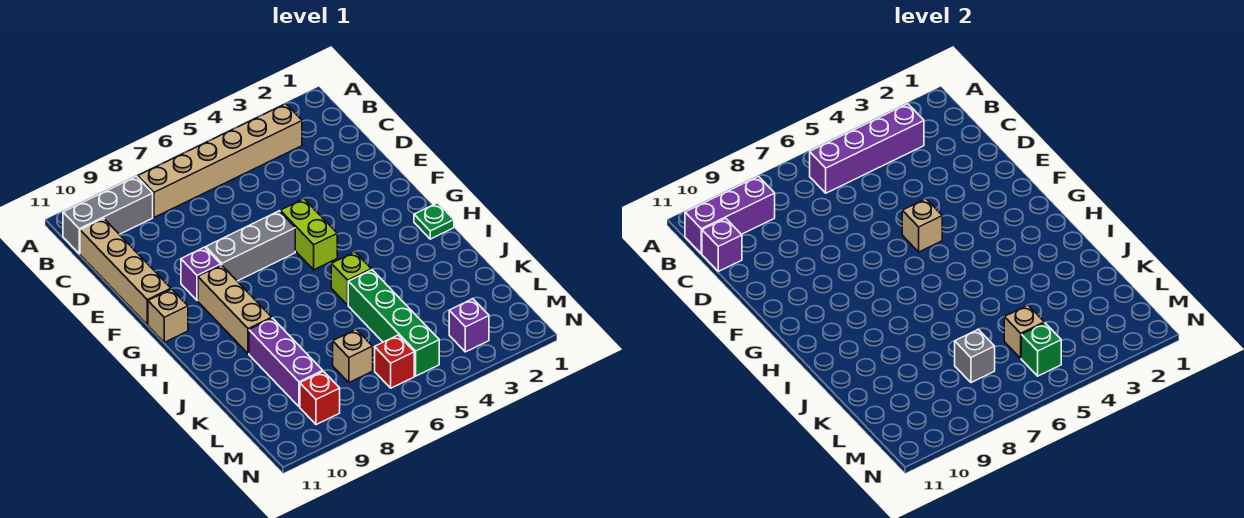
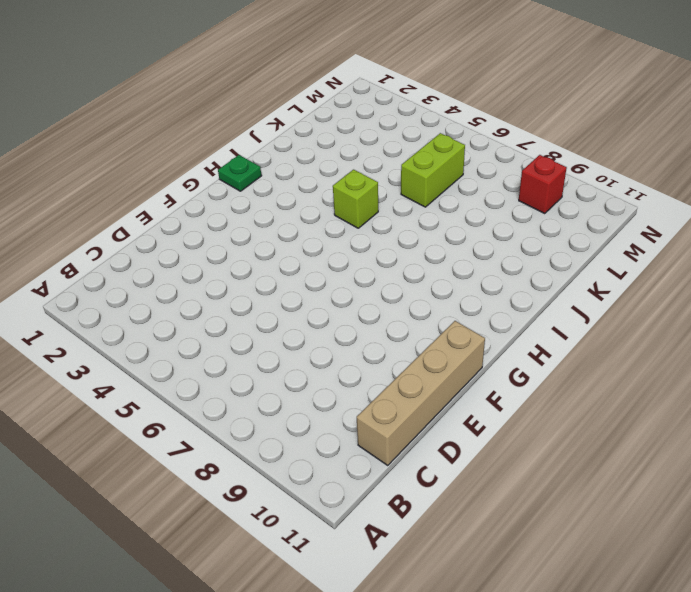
lime 1x2 brick [401,133,465,207] -> lime 1x2 brick moved to [280,199,337,270]
none -> tan 1x6 brick [138,104,302,217]
none -> grey 1x3 brick [63,176,153,254]
none -> grey 1x3 brick [206,211,295,281]

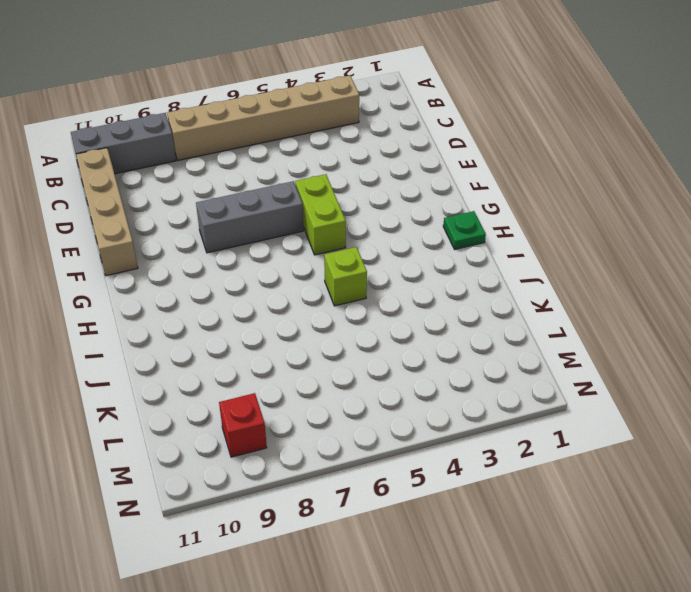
none -> purple 1x1 brick [181,247,221,300]
none -> tan 1x3 brick [198,265,272,354]
none -> tan 1x1 brick [148,289,188,342]

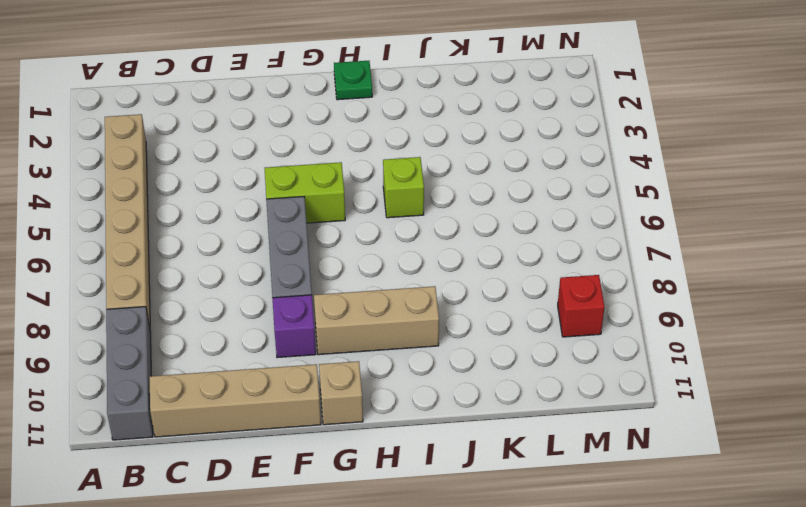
none -> green 1x4 brick [348,270,439,376]
none -> purple 1x3 brick [249,318,323,407]
none -> tan 1x1 brick [333,329,373,383]

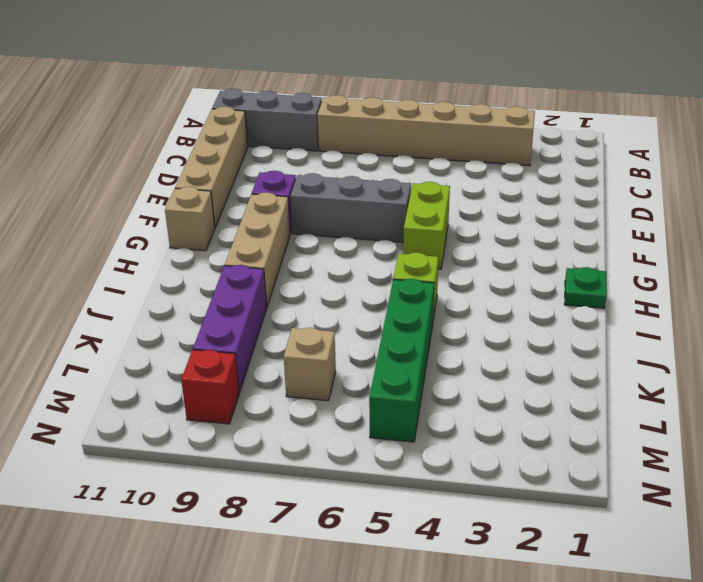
none -> purple 1x1 brick [449,299,489,352]
none -> red 1x1 brick [375,335,414,388]
none -> purple 1x4 brick [810,104,924,193]

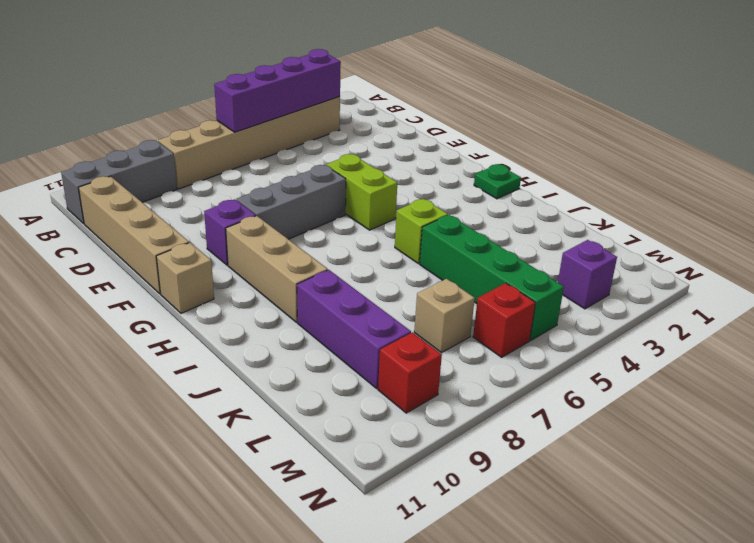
none -> purple 1x3 brick [685,176,775,254]
none -> purple 1x1 brick [702,218,742,271]
none -> tan 1x1 brick [902,199,942,252]

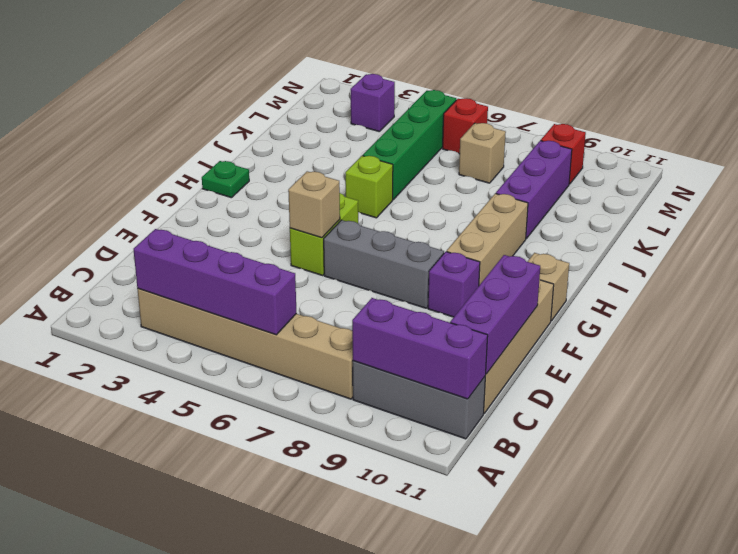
purple 1x3 brick [450,255,540,374] -> purple 1x1 brick [702,218,742,271]
none -> tan 1x1 brick [1004,305,1044,358]
none -> grey 1x1 brick [955,329,995,383]
none -> green 1x1 brick [1021,323,1061,376]

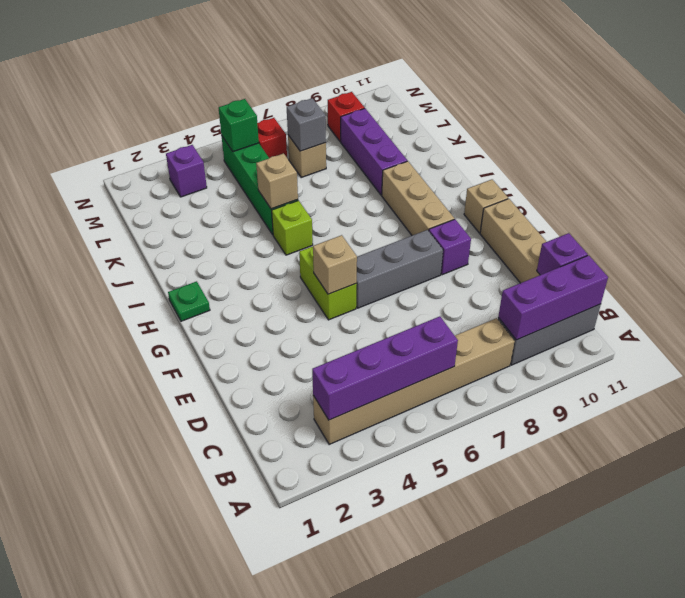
tan 1x1 brick [256,153,298,209] -> tan 1x1 brick moved to [1004,305,1044,358]

